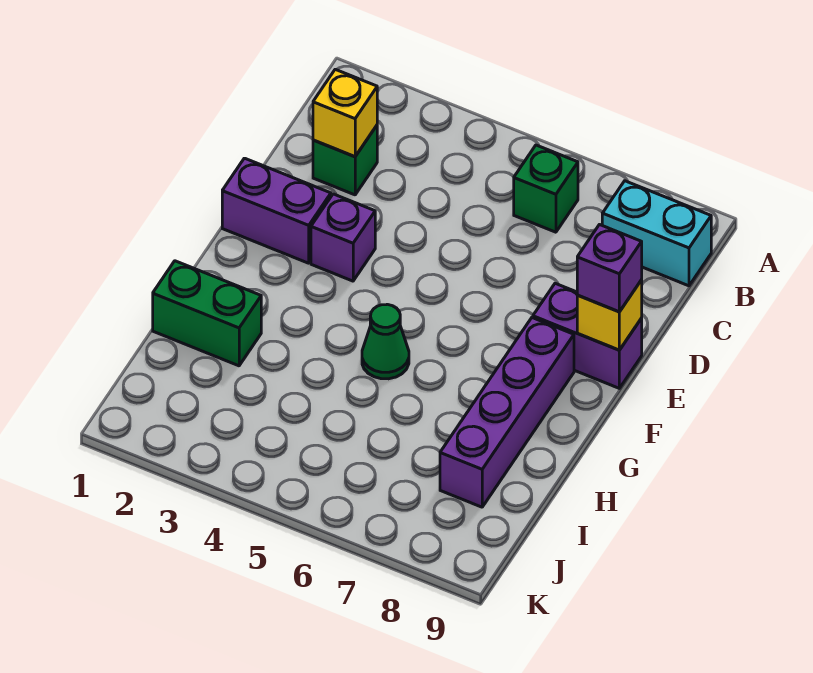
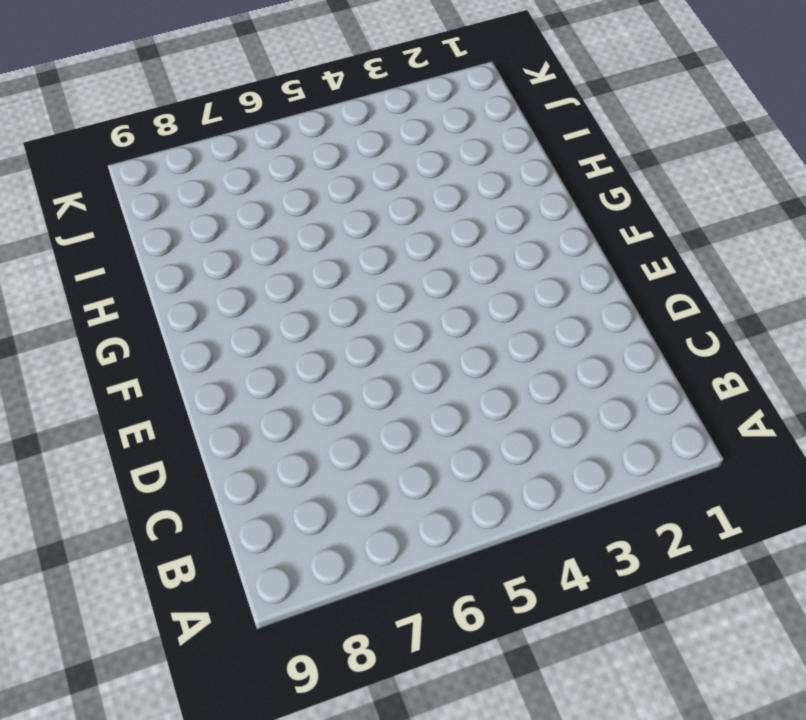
none -> green 1x1 brick [514,145,578,232]
none -> cyan 1x2 brick [602,181,711,286]
none -> green 1x1 brick [313,126,377,195]

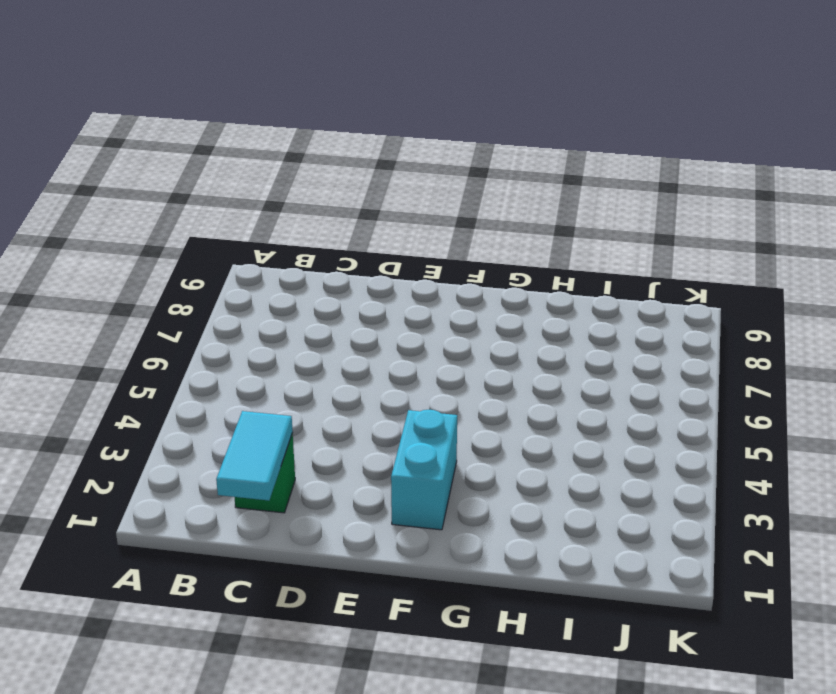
cyan 1x2 tile [216,411,293,501] -> yellow 1x1 brick [313,69,377,156]
cyan 1x2 brick [391,410,457,530] -> cyan 1x2 brick moved to [602,181,711,286]
none -> green 1x1 brick [514,145,578,232]
none -> purple 1x2 brick [222,158,331,263]
none -> purple 1x1 brick [311,194,375,281]

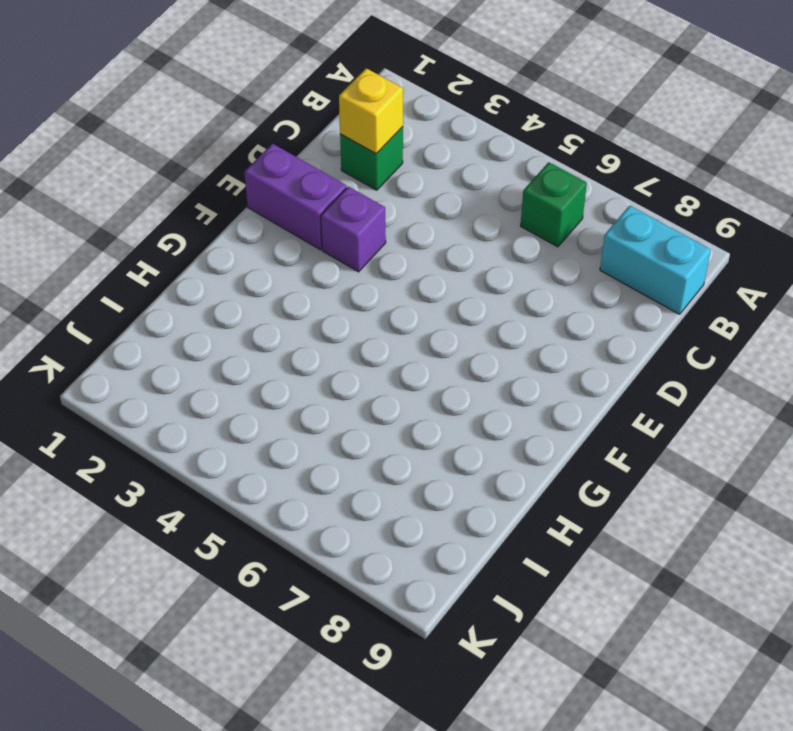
none -> purple 1x2 brick [533,283,642,388]
none -> purple 1x4 brick [440,318,574,507]
none -> green 1x1 cone [362,304,409,379]

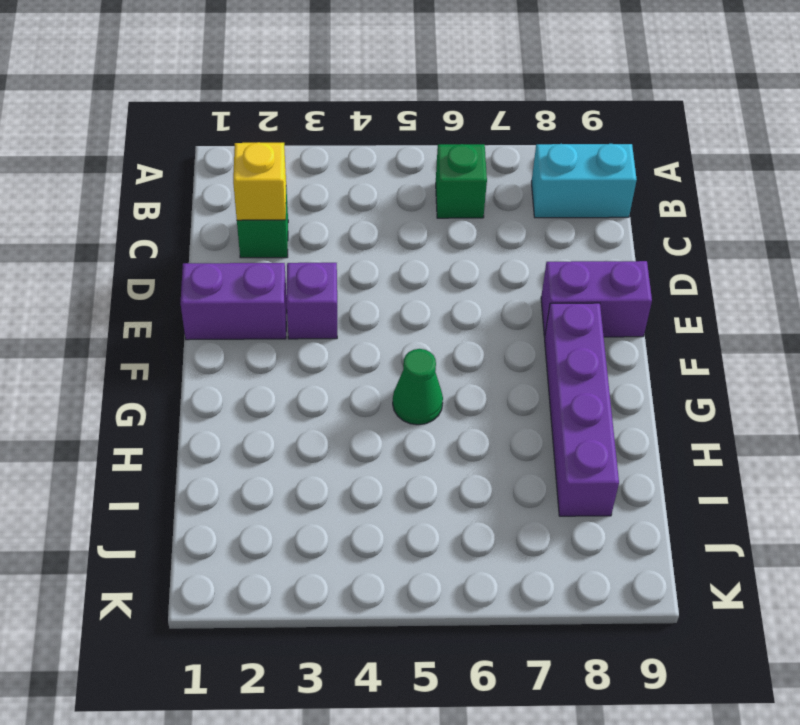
none -> green 1x2 brick [153,261,261,366]
none -> yellow 1x1 brick [577,280,642,350]
none -> purple 1x1 brick [577,225,642,312]

